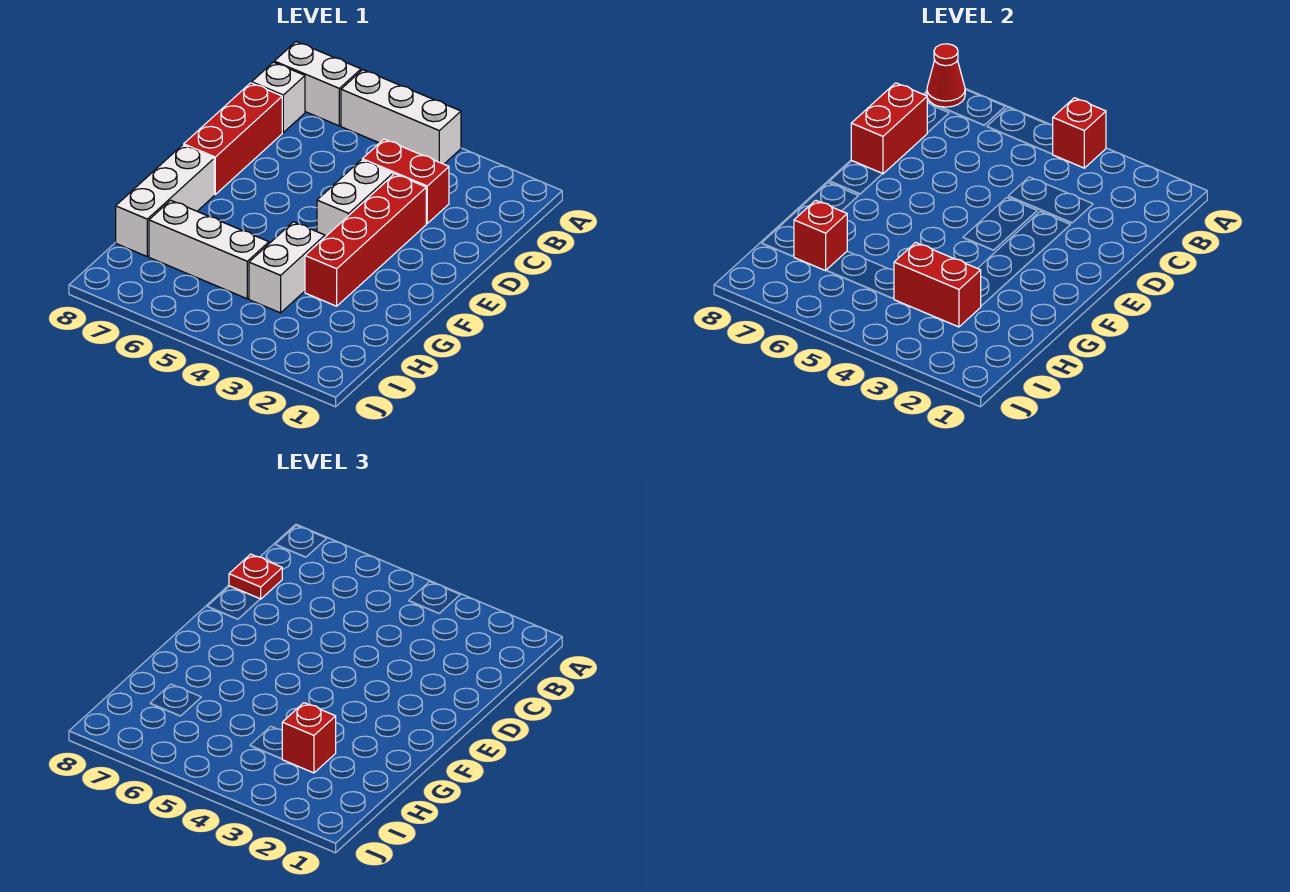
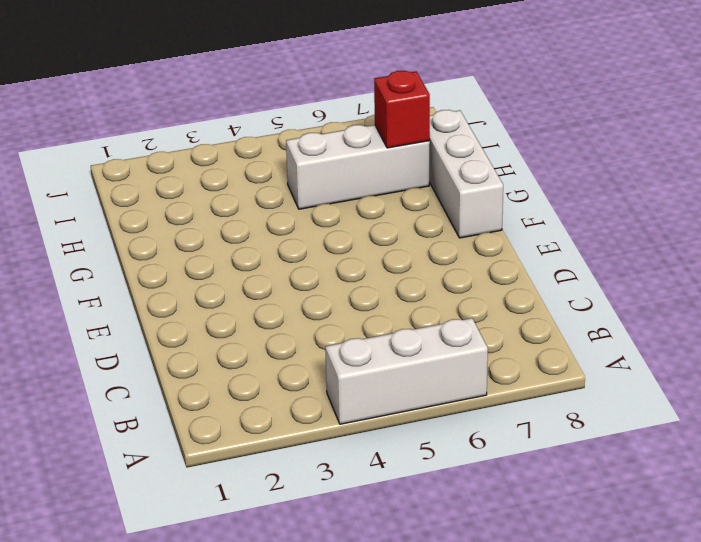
none -> white 1x2 brick [274,42,361,126]
none -> white 1x1 brick [252,62,305,132]
none -> red 1x2 brick [362,139,449,223]

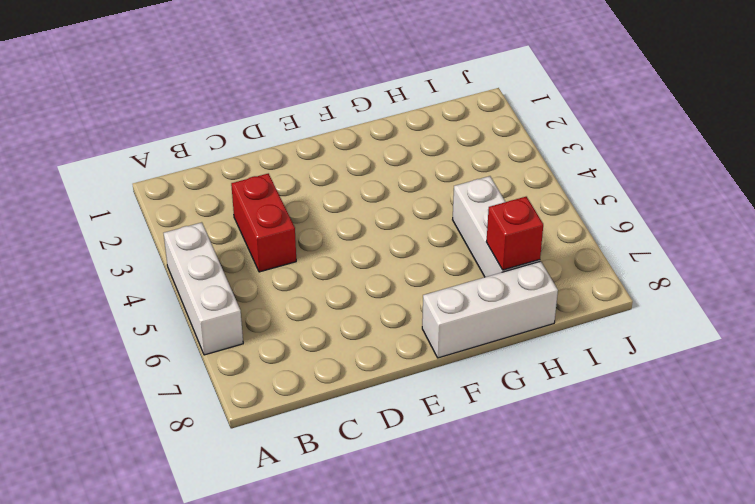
none -> white 1x2 brick [274,42,361,126]
none -> white 1x1 brick [252,62,305,132]
none -> red 1x3 brick [184,83,282,194]

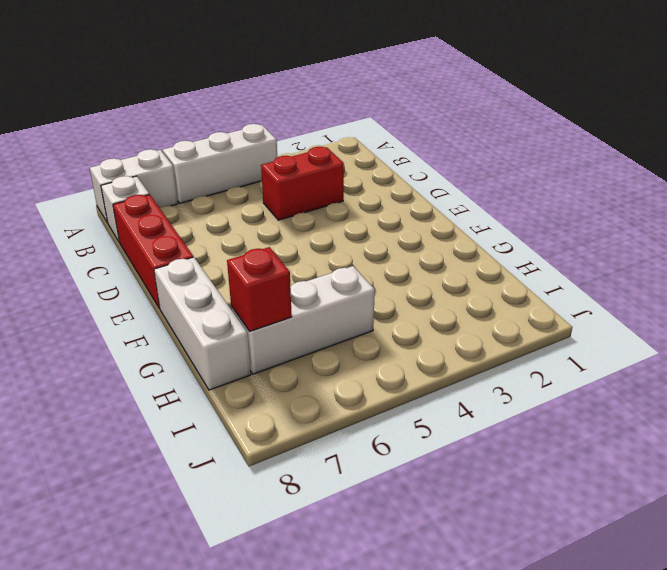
none -> red 1x4 brick [305,174,426,306]
none -> white 1x2 brick [317,160,393,237]
none -> white 1x2 brick [249,222,325,313]

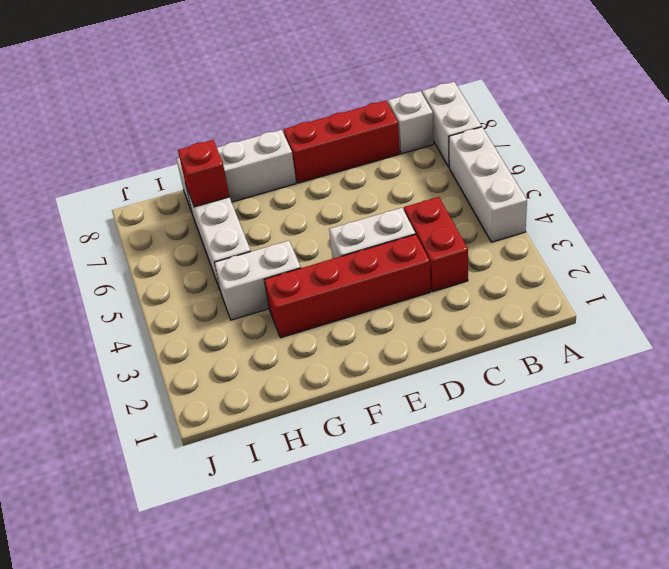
none -> red 1x1 brick [1053,98,1106,168]
none -> red 1x1 cone [927,44,965,107]
none -> red 1x2 brick [851,83,928,174]

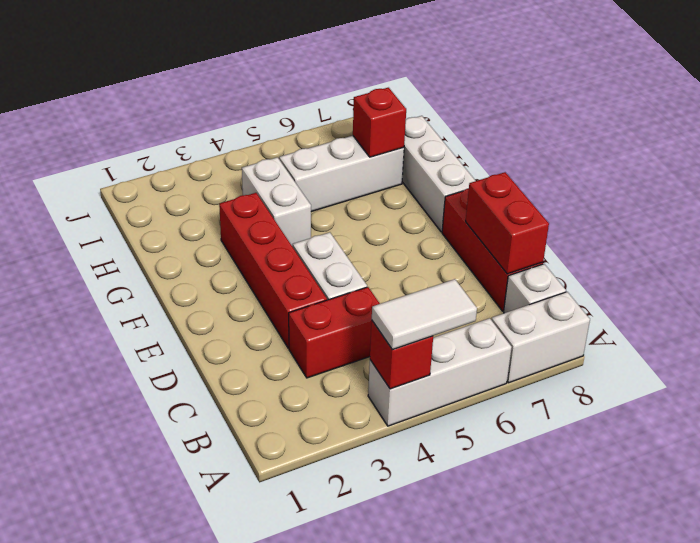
white 1x2 tile [372,279,477,350] -> none
none -> red 1x1 cone [927,44,965,107]
none -> red 1x2 brick [894,243,981,327]
none -> red 1x1 plate [229,554,282,599]

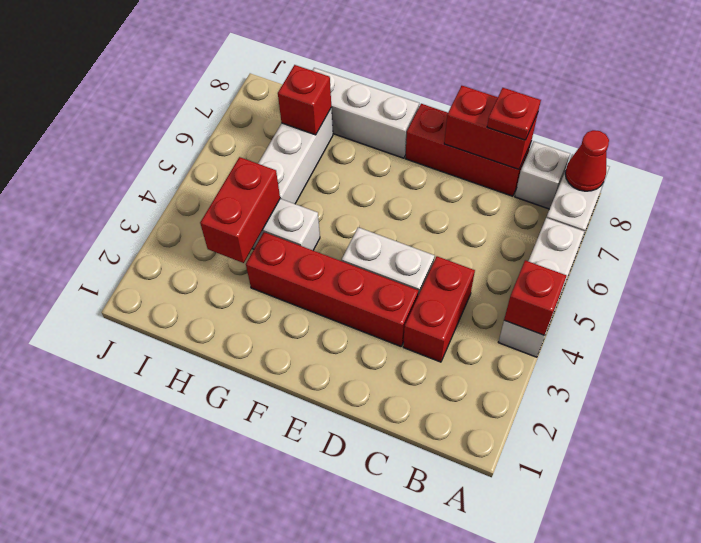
none -> red 1x1 brick [282,703,336,773]

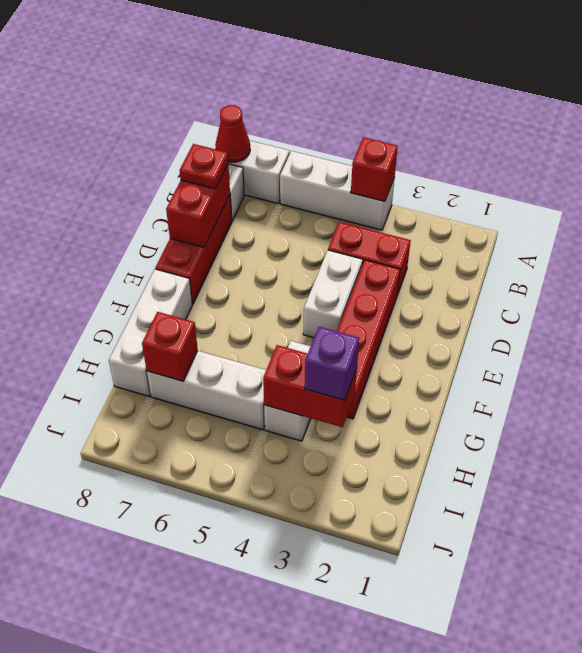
purple 1x1 brick [305,327,359,400] -> red 1x1 brick [282,703,336,773]

